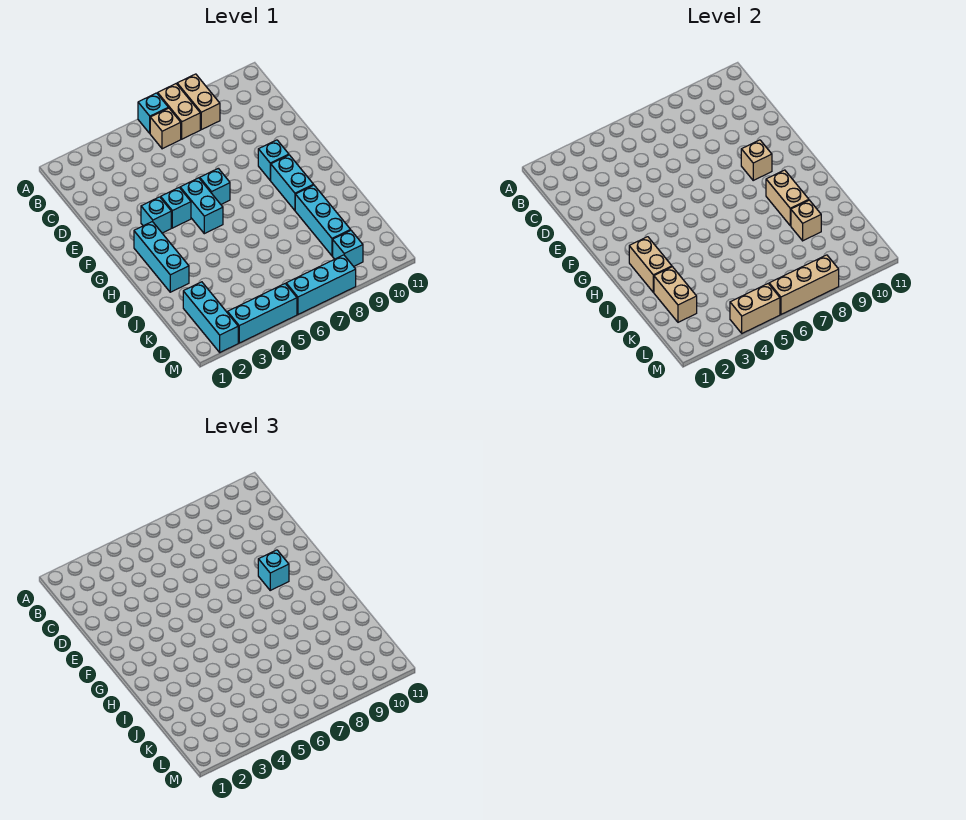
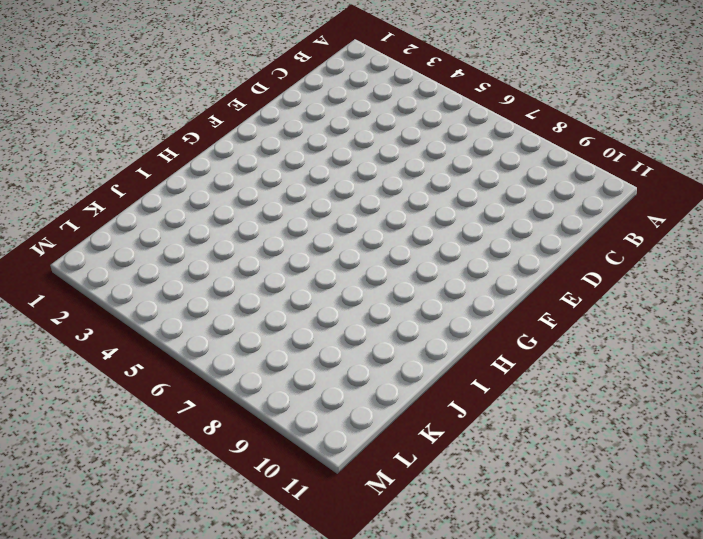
none -> cyan 1x1 brick [138,93,168,133]
none -> tan 1x2 brick [158,84,200,139]
none -> tan 1x2 brick [177,74,220,130]

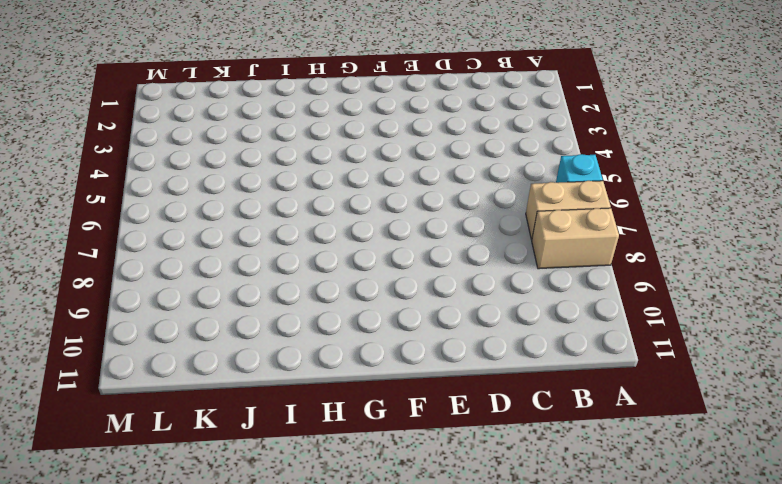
none -> tan 1x1 brick [150,108,181,149]
none -> cyan 1x1 brick [141,197,171,233]
none -> cyan 1x1 brick [161,188,191,228]

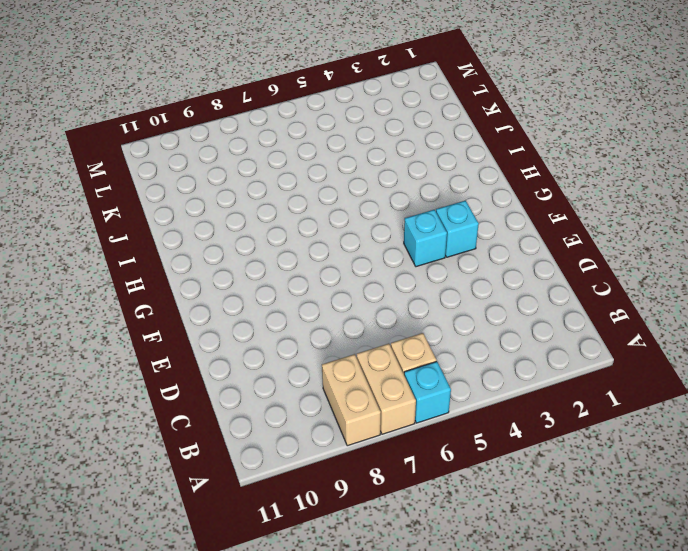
none -> cyan 1x2 brick [180,178,223,234]
none -> cyan 1x1 brick [200,168,230,204]
none -> cyan 1x1 brick [258,140,289,180]

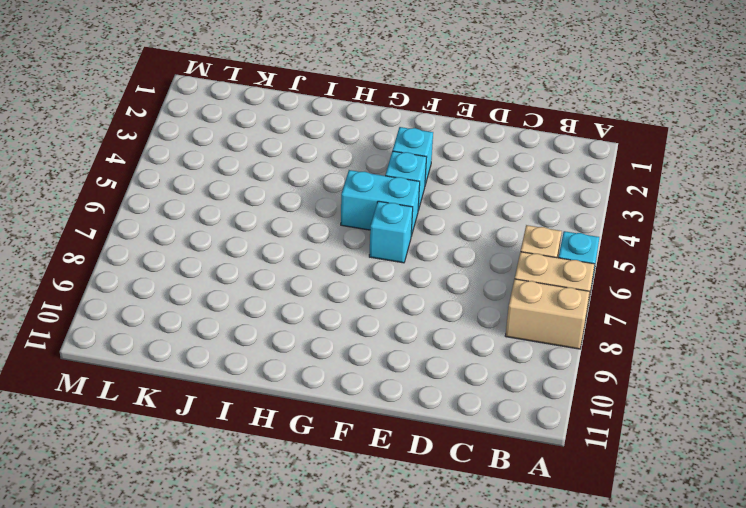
none -> cyan 1x1 brick [258,140,289,180]
none -> cyan 1x3 brick [134,221,189,292]
none -> cyan 1x2 brick [270,155,314,210]

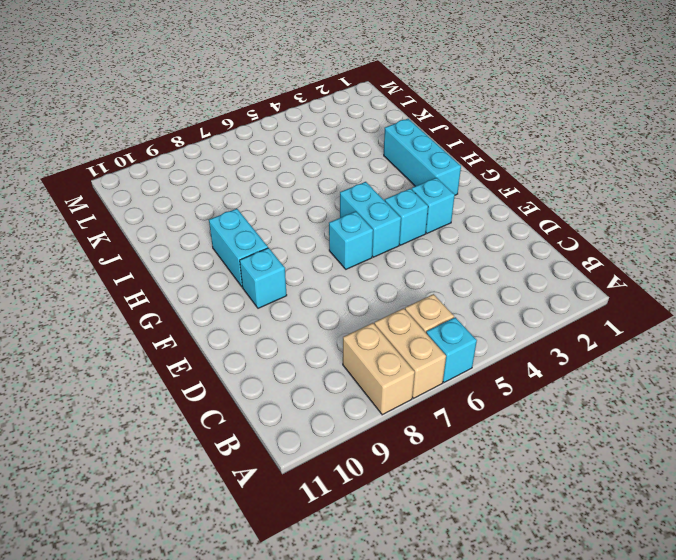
none -> cyan 1x3 brick [295,185,351,256]
none -> cyan 1x3 brick [183,282,238,352]
none -> cyan 1x1 brick [333,231,363,266]

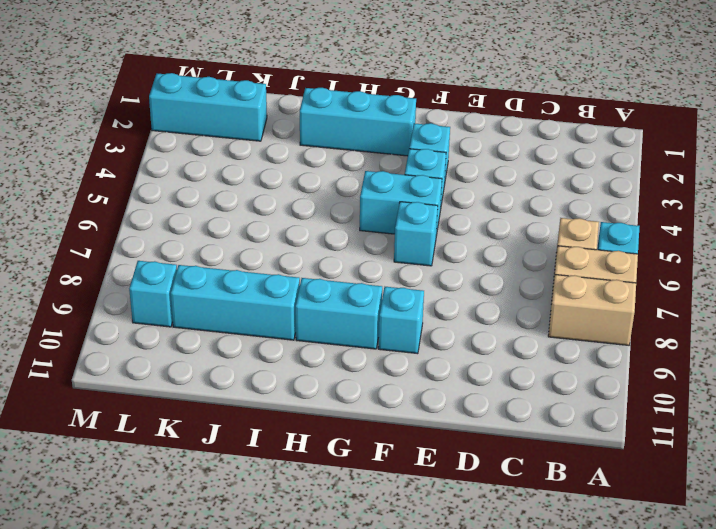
none -> cyan 1x3 brick [227,284,297,343]
none -> cyan 1x3 brick [286,255,356,314]
none -> tan 1x1 brick [741,140,772,180]

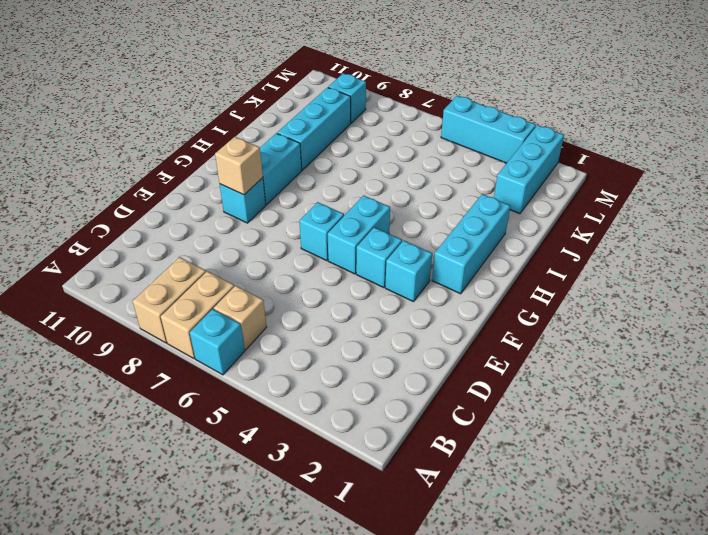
none -> cyan 1x3 brick [286,255,356,314]
none -> tan 1x2 brick [629,237,672,292]
none -> tan 1x2 brick [766,170,809,226]

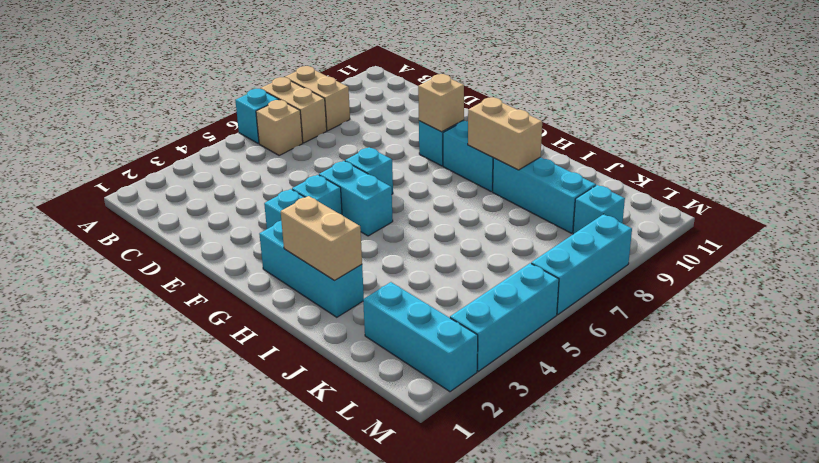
none -> tan 1x2 brick [654,267,697,322]
none -> tan 1x1 brick [791,200,821,241]
none -> tan 1x2 brick [730,284,780,333]

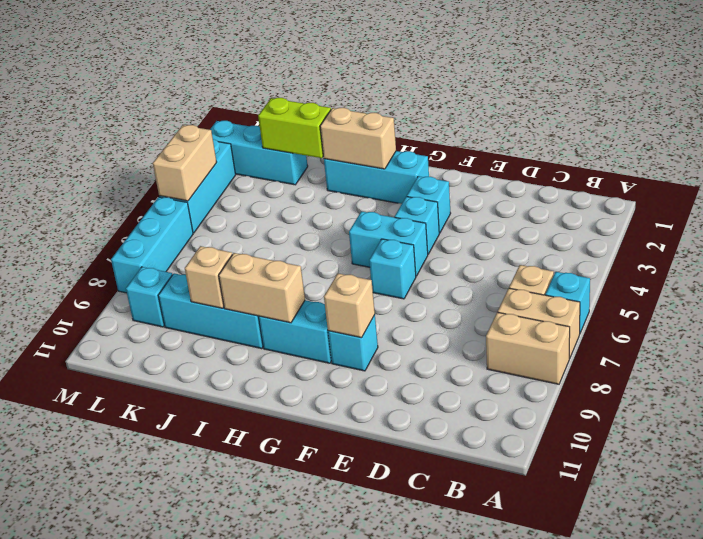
lime 1x2 brick [258,98,331,158] -> tan 1x2 brick [654,267,697,322]
none -> tan 1x3 brick [769,255,839,314]
none -> cyan 1x1 brick [258,550,289,590]

